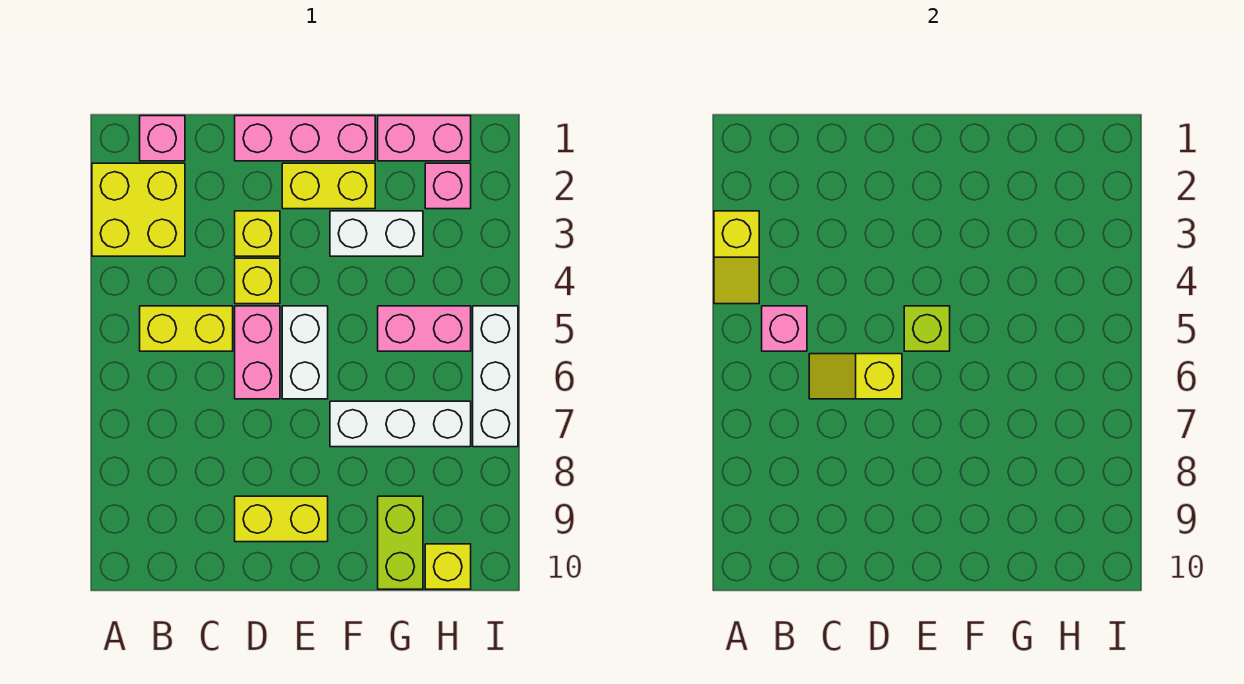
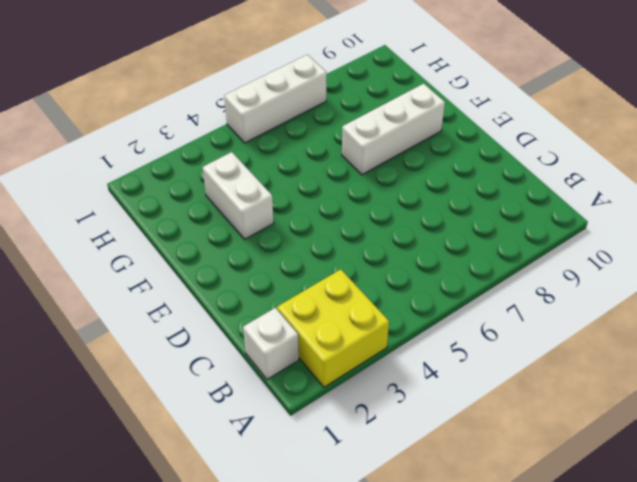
white 1x1 brick [243,308,299,380] -> pink 1x1 brick [140,116,185,161]
white 1x3 brick [342,84,445,175] -> white 1x3 brick turned to [330,401,471,447]
none -> yellow 1x2 brick [140,306,233,351]
none -> pink 1x3 brick [235,116,375,161]
none -> yellow 1x1 brick [235,211,280,256]

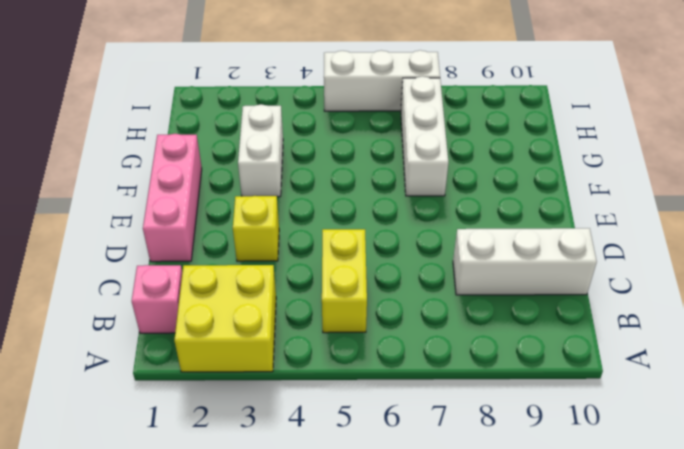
white 1x3 brick [453,228,597,295] -> none
none -> yellow 1x1 brick [235,258,280,304]
none -> pink 1x2 brick [235,306,280,399]
none -> yellow 1x2 brick [235,496,328,542]

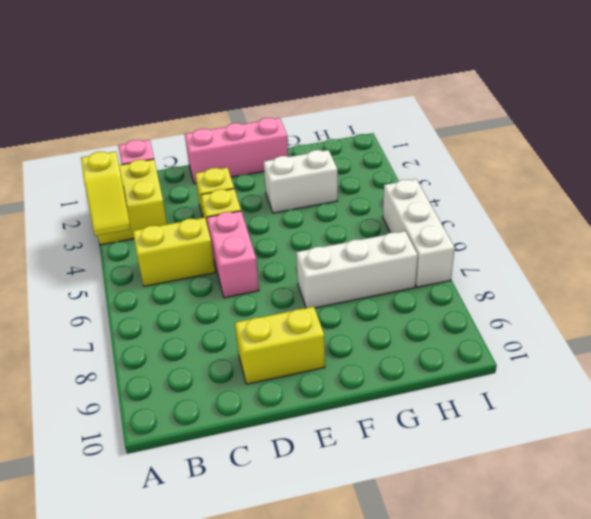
none -> yellow 1x2 brick [282,163,375,209]
none -> white 1x2 brick [282,306,328,399]
none -> pink 1x2 brick [378,116,471,161]

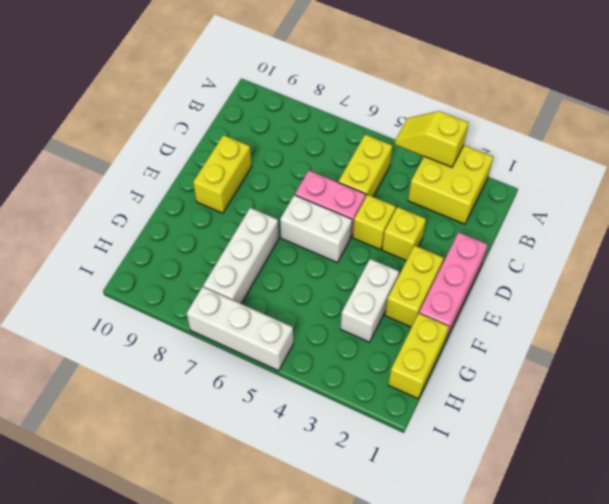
yellow 1x2 brick [388,313,449,399] -> pink 1x2 brick [378,116,471,161]
none -> pink 1x1 brick [140,116,185,161]
none -> pink 1x2 brick [378,306,471,351]
none -> lime 1x2 brick [378,496,423,589]

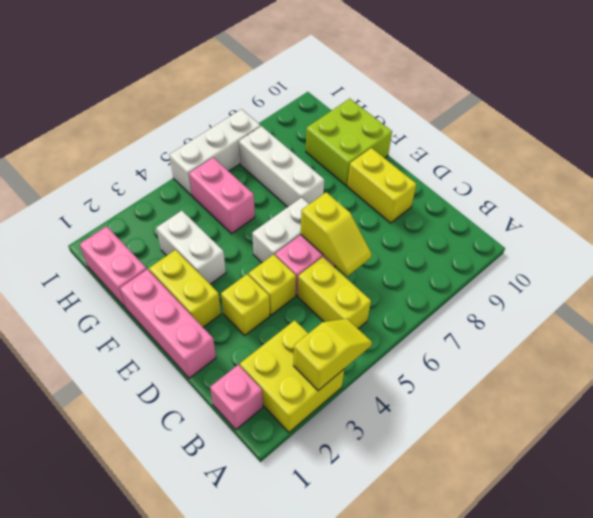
lime 2x2 brick [306,99,392,186] -> lime 1x2 brick [378,496,423,589]
none -> pink 1x1 brick [425,163,471,209]
none -> yellow 1x1 brick [425,544,471,589]
none -> pink 1x1 brick [762,306,807,351]

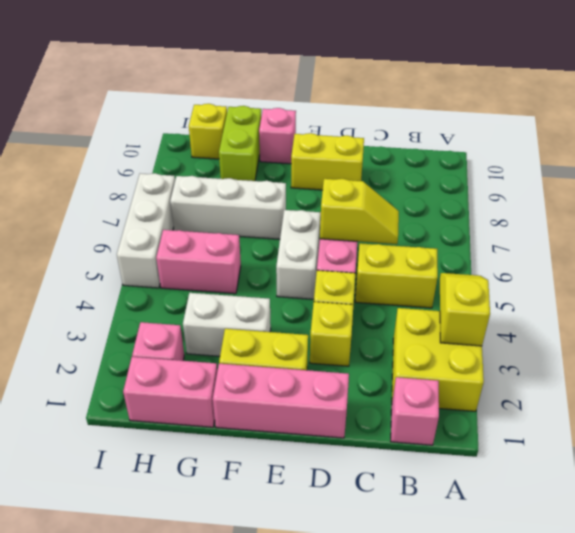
pink 1x1 brick [259,108,296,164] -> pink 1x1 brick moved to [762,306,807,351]
none -> lime 1x1 brick [904,306,950,351]

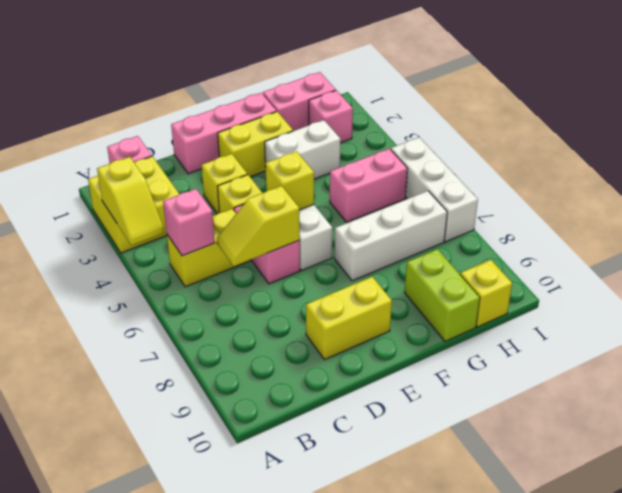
yellow 1x1 brick [265,151,314,210] -> lime 1x1 brick [904,306,950,351]

